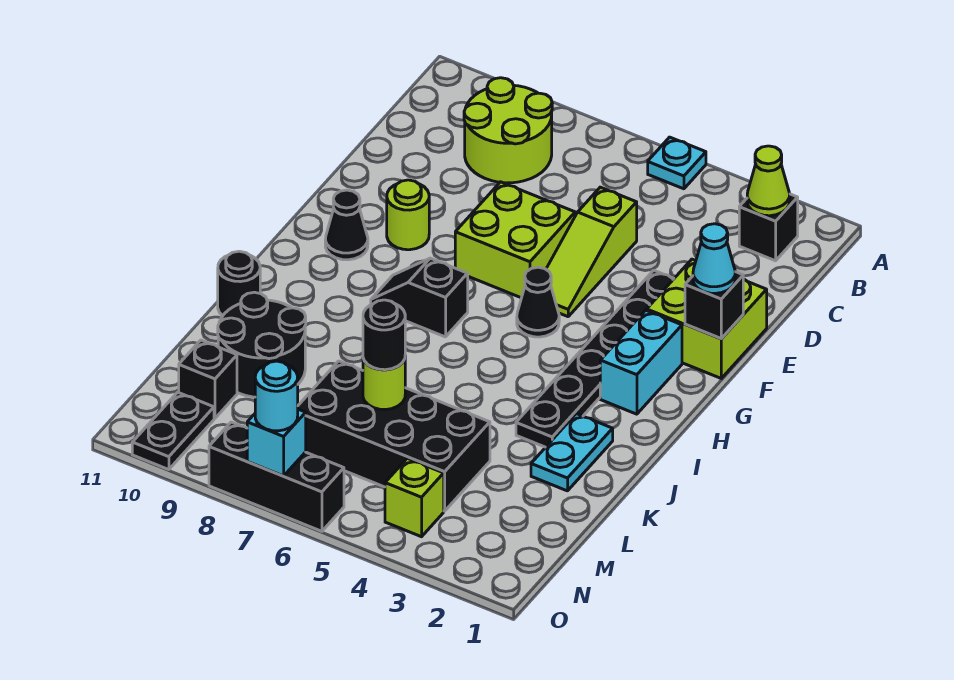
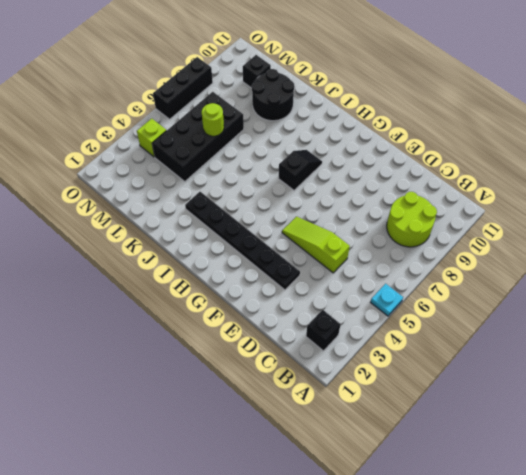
none -> lime 2x2 brick [647,259,767,378]
none -> lime 2x2 brick [455,182,575,298]
none -> lime 1x1 round brick [387,180,429,250]

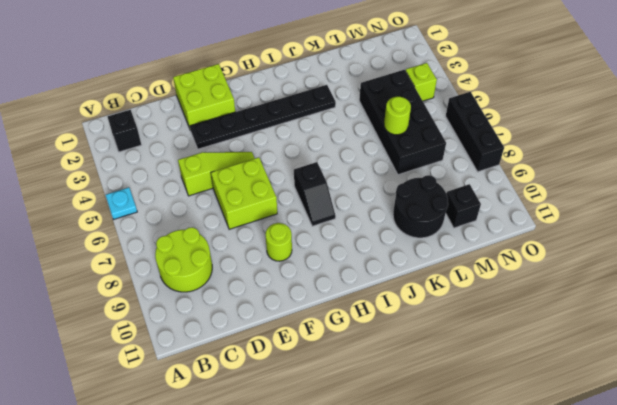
none -> cyan 1x2 brick [600,310,682,414]
none -> black 1x1 cone [517,267,559,337]
none -> black 1x1 cone [325,190,368,260]

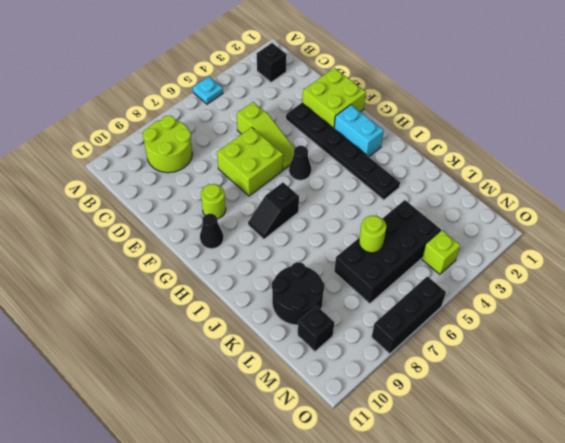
none -> cyan 1x2 plate [531,414,613,491]
none -> black 1x1 round brick [218,251,260,316]
none -> black 1x2 plate [132,392,214,470]

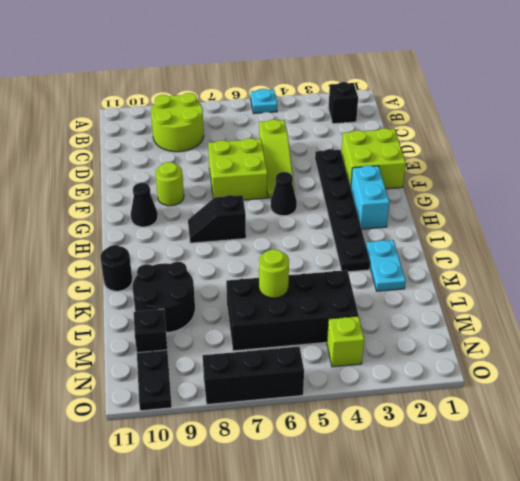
none -> lime 1x1 cone [747,146,790,216]
none -> black 1x1 brick [685,272,743,339]
none -> cyan 1x1 brick [247,409,306,476]

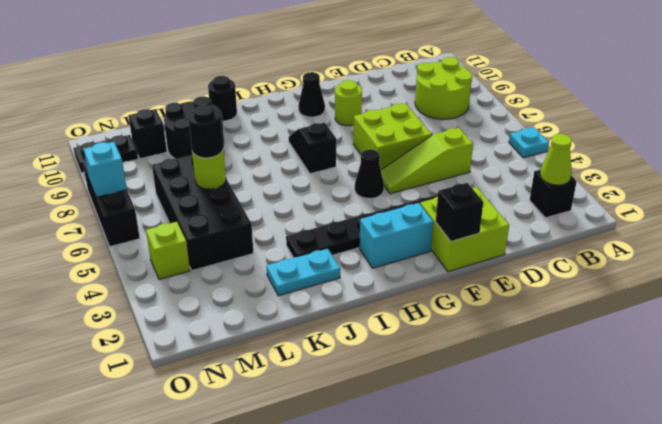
none -> cyan 1x1 cone [693,224,735,293]
none -> cyan 1x1 round brick [255,361,298,431]

